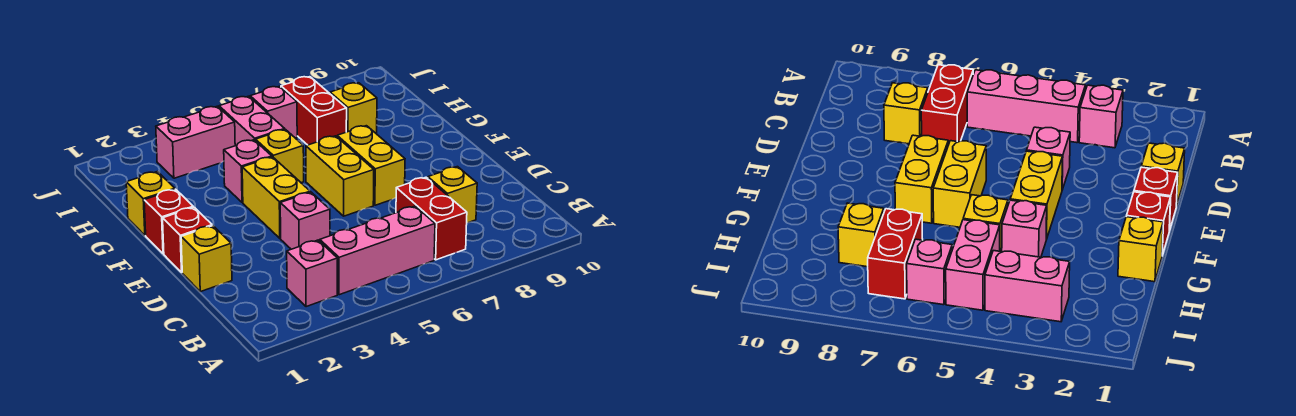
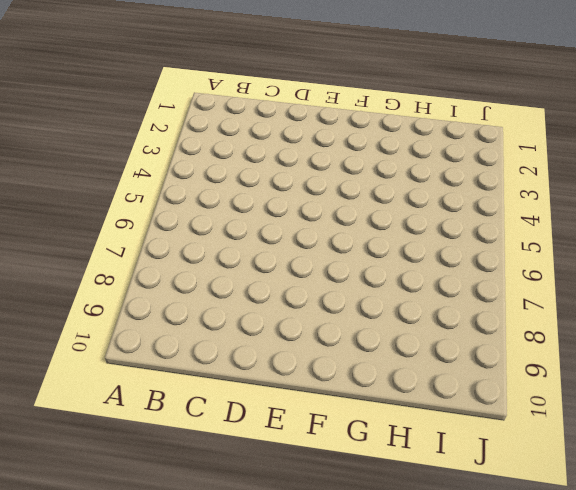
none -> pink 1x1 brick [287,240,338,307]
none -> pink 1x3 brick [320,206,435,295]
none -> red 1x2 brick [396,177,467,260]

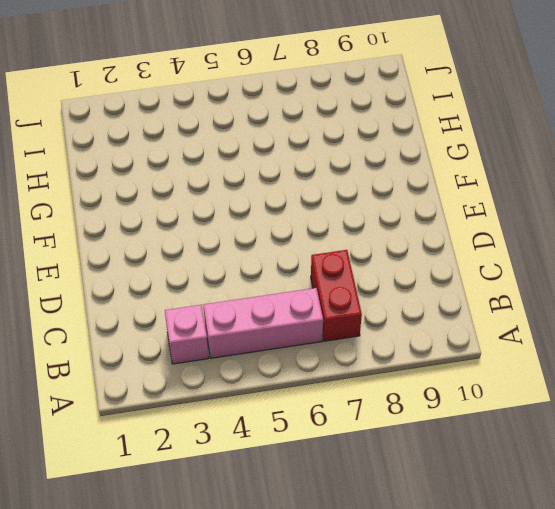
none -> yellow 1x1 brick [428,167,477,223]
none -> yellow 1x1 brick [181,226,232,292]
none -> pink 1x1 brick [280,192,330,249]

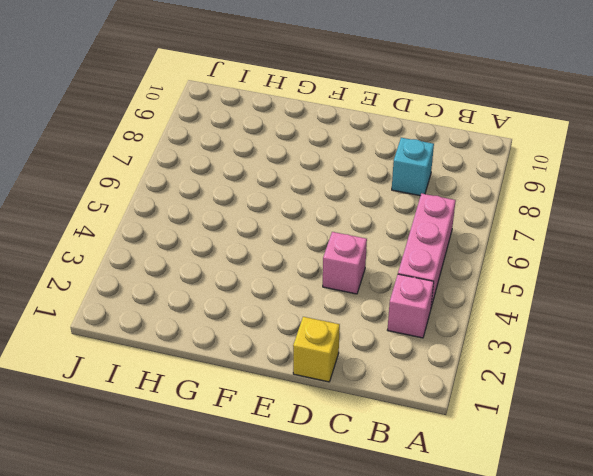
cyan 1x1 brick [392,138,434,196] -> yellow 1x1 brick [428,167,477,223]
none -> red 1x2 brick [396,177,467,260]
none -> red 1x1 brick [163,207,212,272]
none -> yellow 1x2 brick [242,157,310,238]

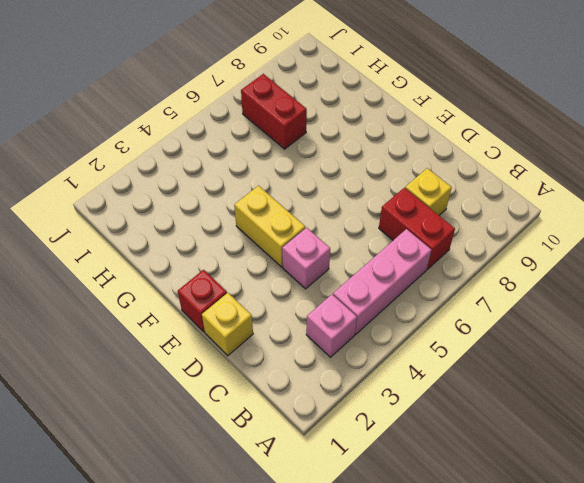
none -> yellow 1x2 brick [306,136,374,216]
none -> yellow 1x2 brick [337,126,405,205]
none -> red 1x1 brick [144,189,193,254]

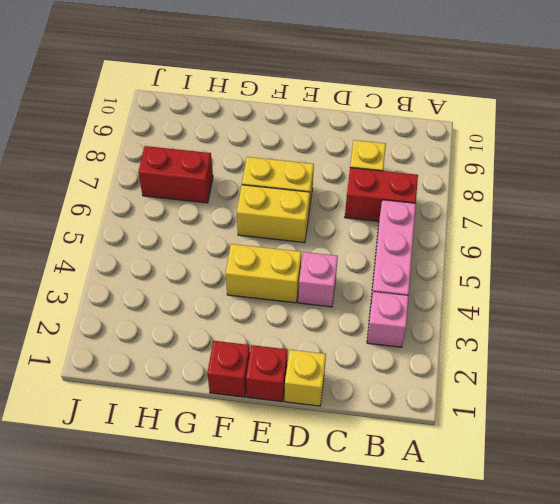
none -> yellow 1x1 brick [126,172,175,235]
none -> pink 1x1 brick [224,140,272,203]
none -> yellow 1x1 brick [256,129,304,183]

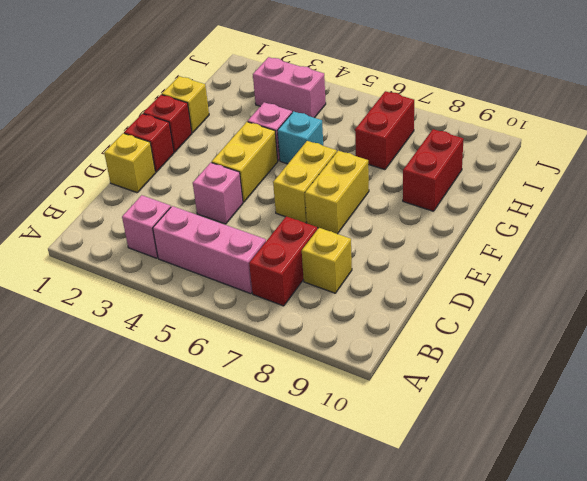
cyan 1x1 brick [277,111,323,164] -> yellow 1x1 brick [256,129,304,183]
red 1x2 brick [403,129,463,211] -> none
none -> pink 1x2 brick [219,96,285,146]
none -> yellow 1x1 brick [330,83,377,134]
none -> pink 1x1 brick [250,86,297,138]

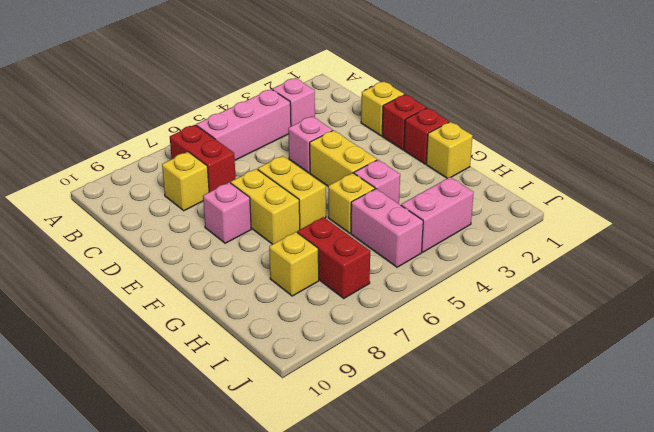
pink 1x1 brick [203,182,251,243] -> pink 1x1 brick moved to [250,86,297,138]

